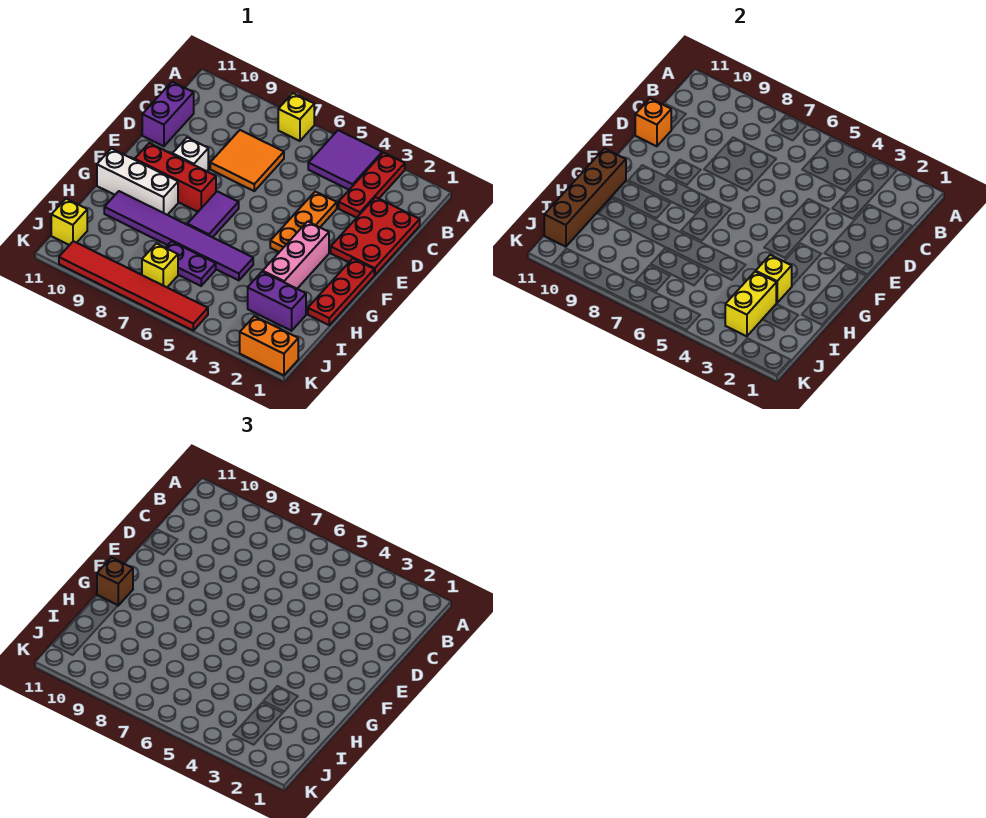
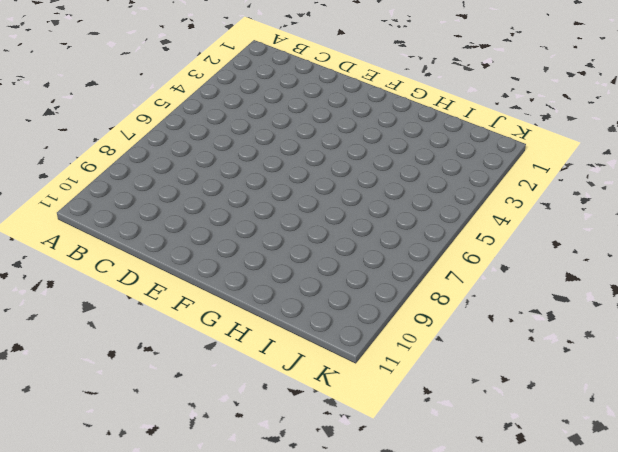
none -> red 1x3 plate [339,153,405,218]
none -> purple 2x2 tile [308,130,382,190]
none -> yellow 1x1 brick [278,93,314,141]

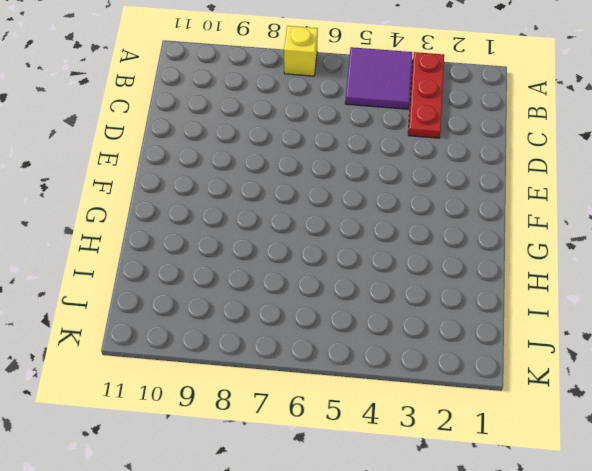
none -> red 2x3 plate [331,197,420,275]
none -> orange 2x2 tile [210,130,284,191]
none -> purple 1x2 brick [142,82,194,146]

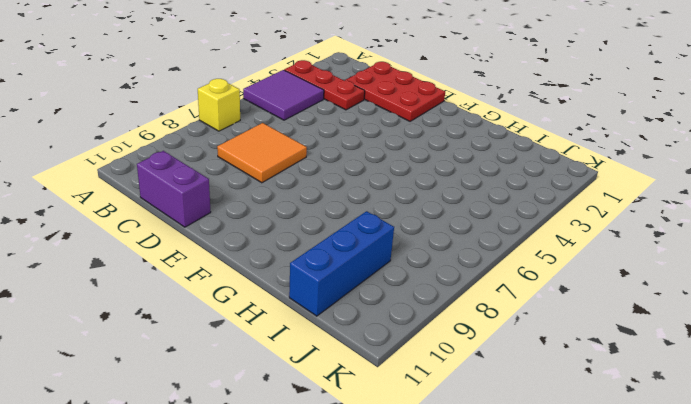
blue 1x3 brick [289,211,394,316] -> none
none -> orange 1x3 plate [270,192,337,252]
none -> white 1x1 brick [172,138,208,171]
none -> red 1x3 plate [308,259,374,325]

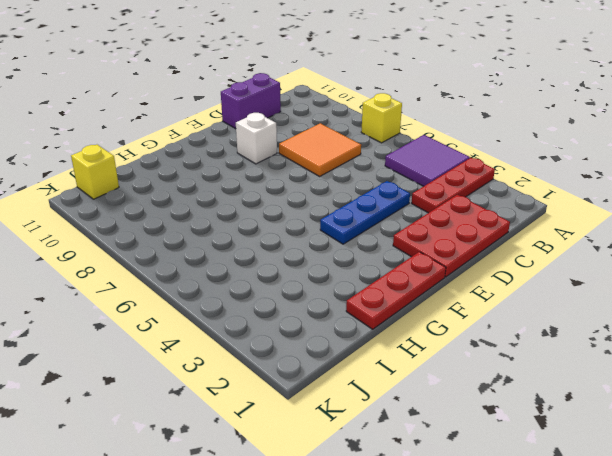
blue 1x3 plate [320,181,410,244] -> orange 1x3 plate [270,192,337,252]
none -> pink 1x3 brick [263,221,329,289]
none -> purple 1x2 tile [187,191,239,237]
none -> red 1x3 brick [135,143,216,212]

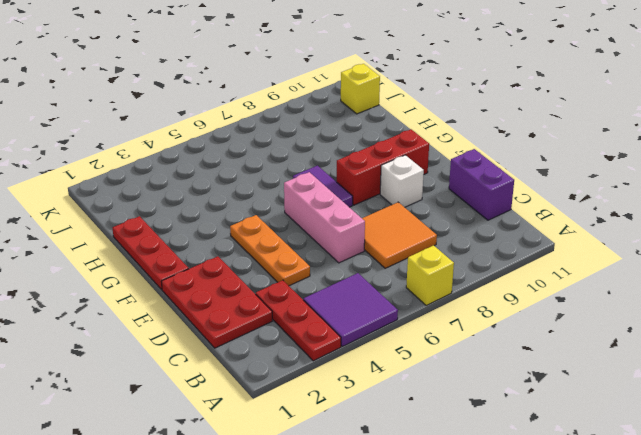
pink 1x3 brick [284,172,365,263] -> pink 1x3 brick moved to [263,221,329,289]
none -> white 1x3 brick [97,149,178,215]
none -> purple 1x6 tile [104,191,253,280]
none -> purple 1x2 brick [248,272,306,331]

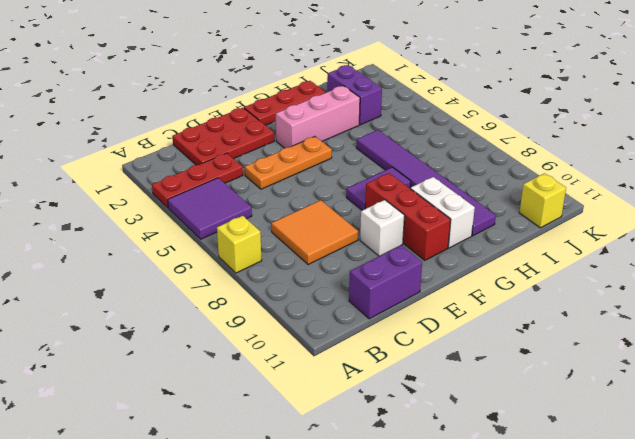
white 1x2 brick [410,177,475,248] -> white 1x3 brick [97,149,178,215]
none -> purple 1x2 plate [166,241,216,286]
none -> yellow 1x1 brick [142,243,178,287]
none -> orange 1x2 brick [240,316,298,375]

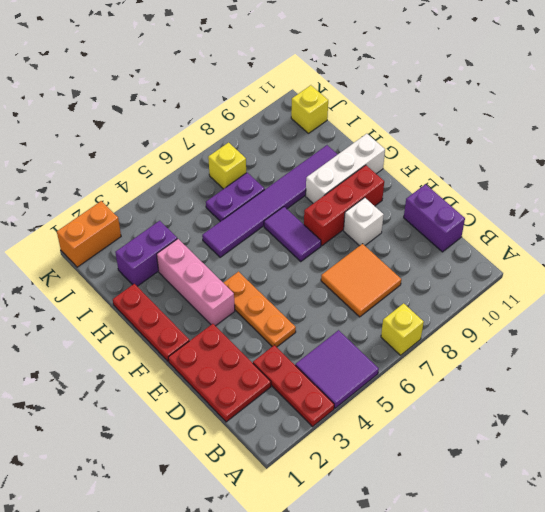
none -> red 1x6 tile [59,241,208,330]
none -> orange 1x1 brick [635,99,671,146]
none -> brown 1x4 brick [544,149,626,247]

